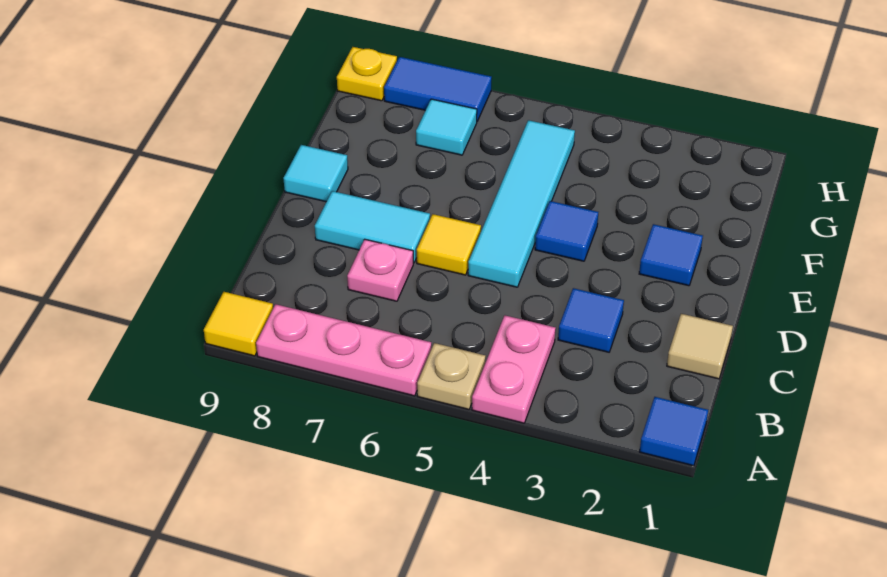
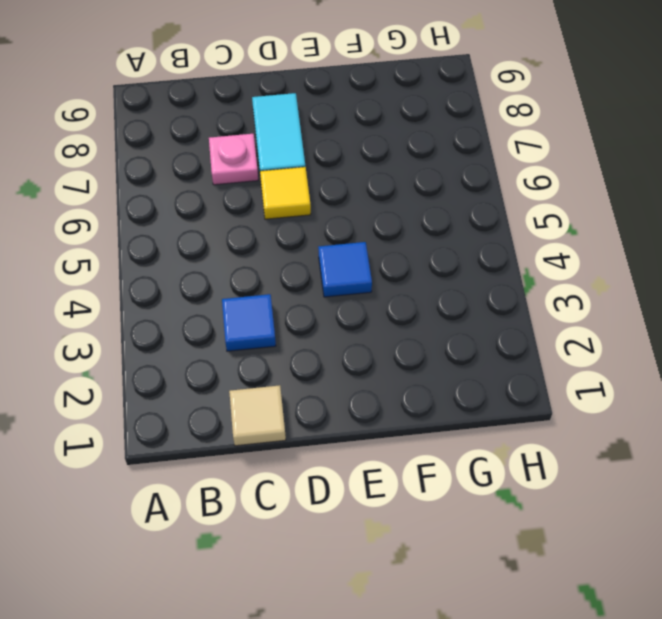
none -> blue 1x1 tile [640,397,708,466]
none -> pink 1x2 plate [472,315,556,423]
none -> tan 1x1 plate [417,343,486,409]

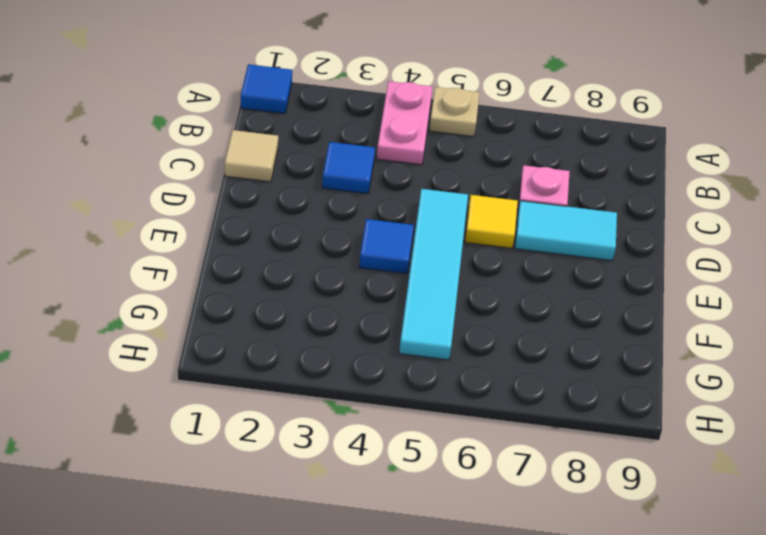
none -> pink 1x3 plate [256,304,431,396]
none -> yellow 1x1 tile [204,292,273,356]
none -> blue 1x1 tile [639,224,703,286]

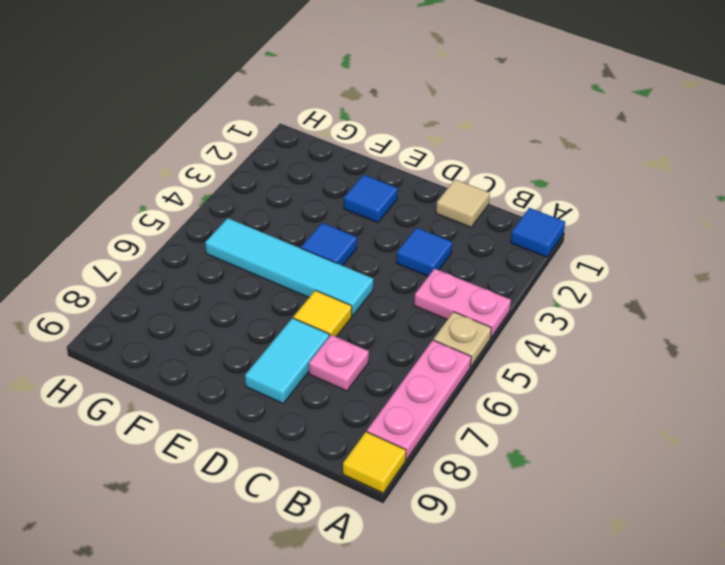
none -> cyan 1x1 tile [283,145,348,202]
none -> cyan 1x1 tile [416,99,477,155]
none -> blue 1x2 tile [384,57,492,121]

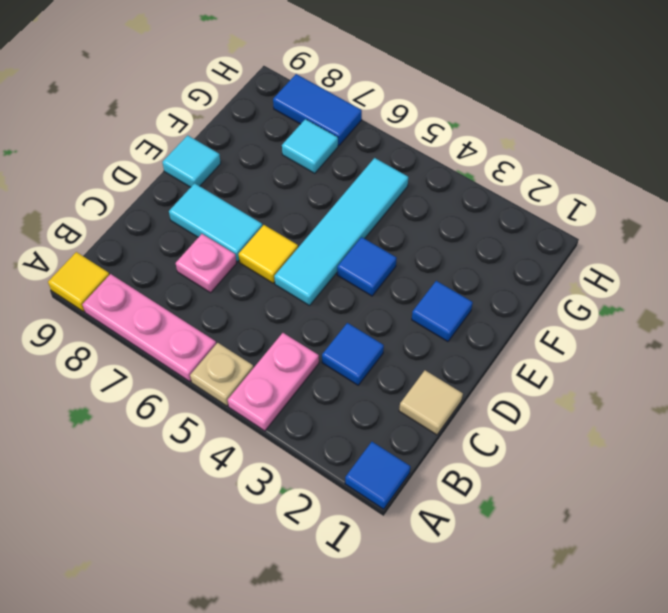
none -> yellow 1x1 plate [337,47,397,101]

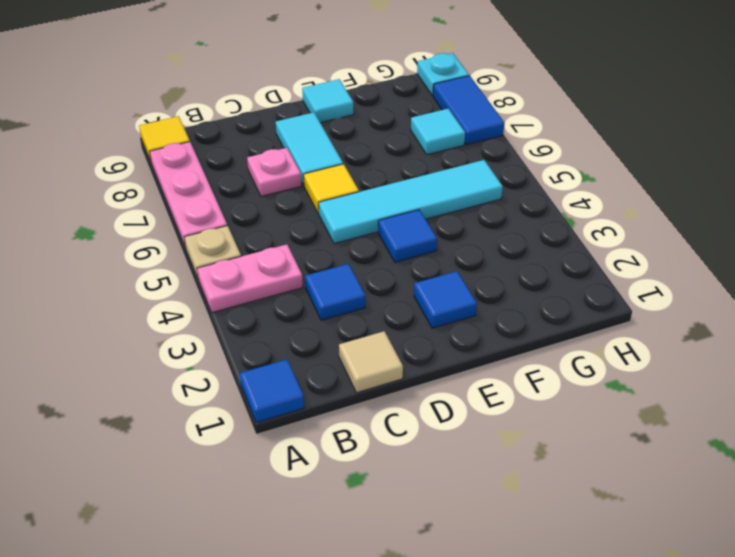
cyan 1x1 plate [417,53,469,96] -> yellow 1x1 plate [337,47,397,101]

